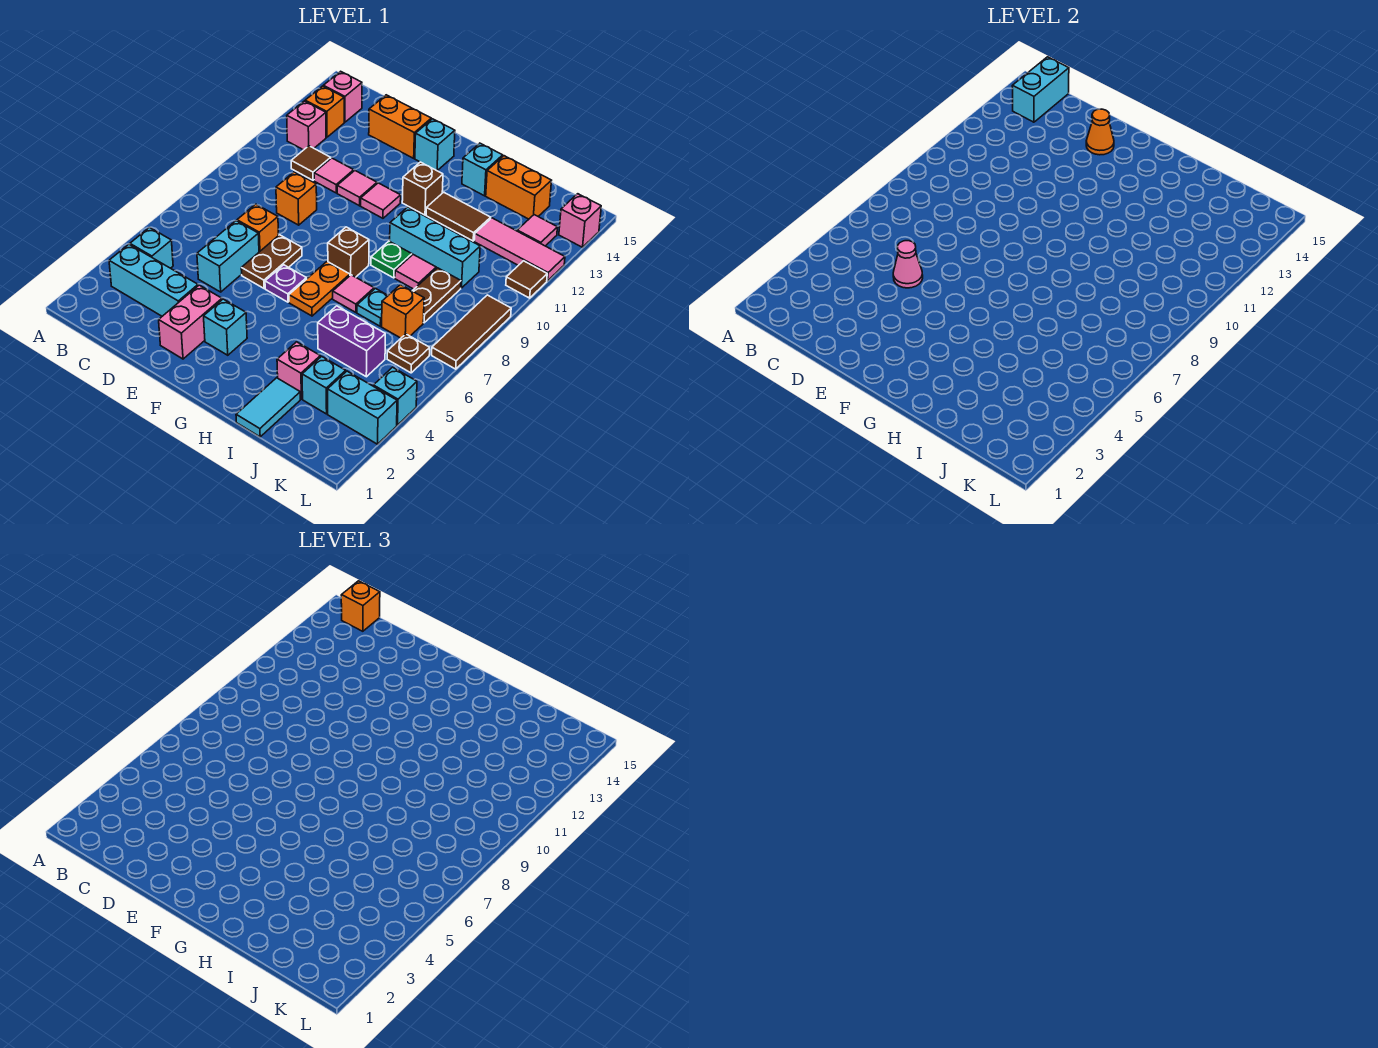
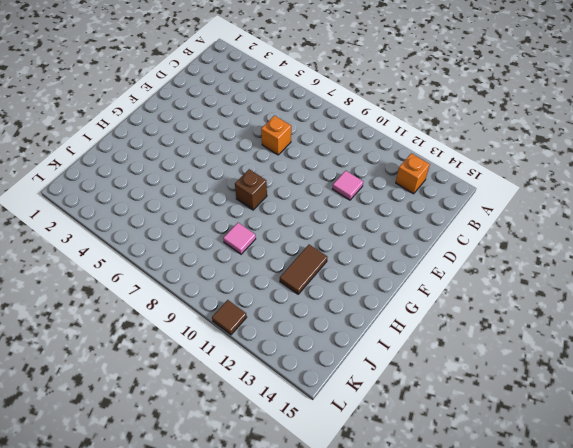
none -> cyan 1x3 brick [109,244,198,316]
none -> cyan 1x1 brick [130,227,173,268]
none -> pink 1x1 brick [287,101,326,150]
none -> pink 1x1 brick [323,71,362,122]

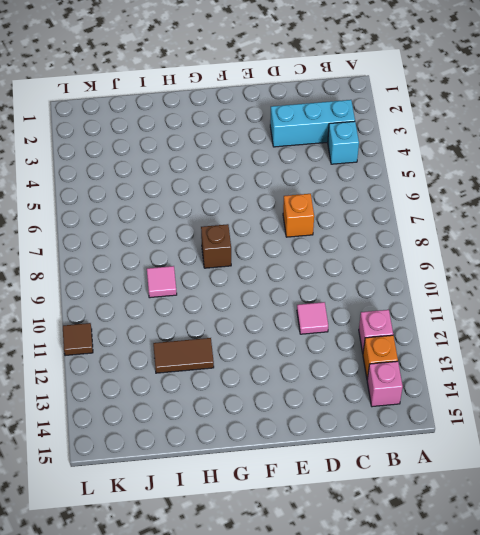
none -> brown 1x1 tile [291,146,331,180]
none -> cyan 1x2 brick [197,221,259,292]
none -> orange 1x1 brick [276,172,317,225]
none -> orange 1x2 brick [369,95,431,158]

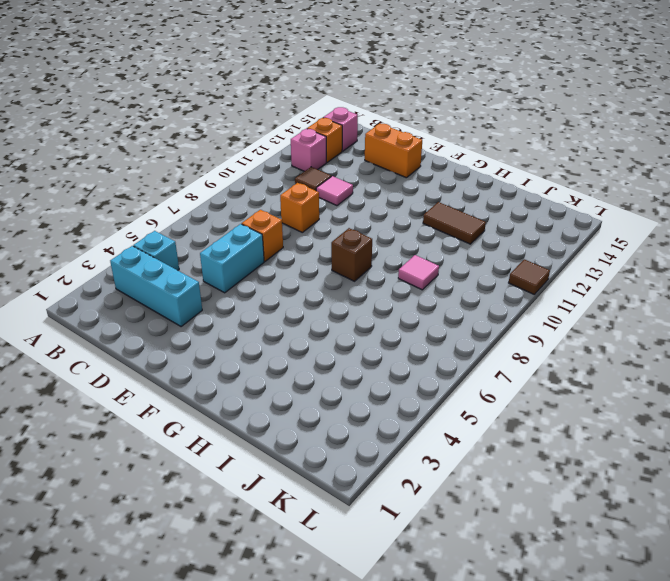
none -> pink 1x2 brick [159,285,222,359]
none -> brown 1x2 plate [241,235,302,288]
none -> pink 1x1 tile [337,171,377,206]
none -> cyan 1x1 brick [204,299,247,355]

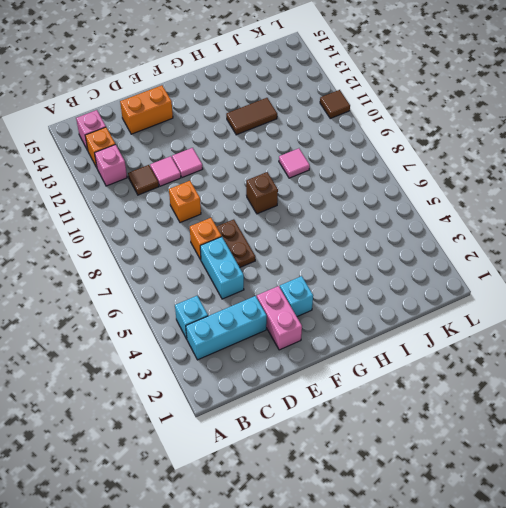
none -> purple 1x1 plate [265,265,306,302]
none -> pink 1x1 tile [361,183,401,218]
none -> cyan 1x1 brick [415,119,455,171]
none -> orange 1x2 plate [289,262,350,316]

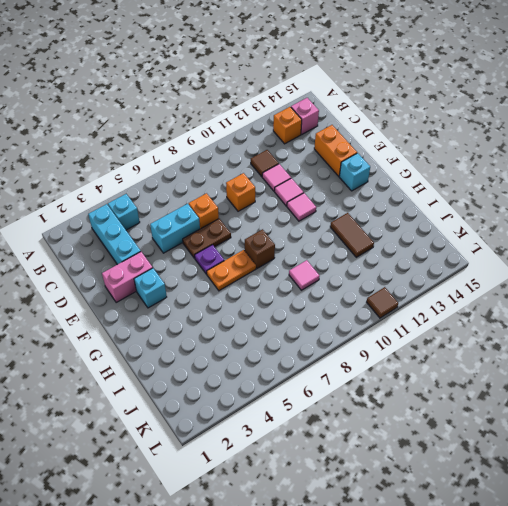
none -> pink 1x1 brick [287,101,326,150]
none -> brown 1x1 brick [402,162,443,215]
none -> pink 1x1 tile [333,275,374,312]
none -> green 1x1 plate [371,241,412,278]

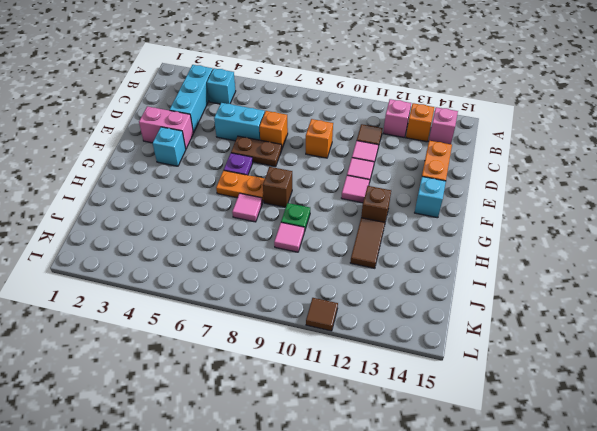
none -> cyan 1x3 brick [390,207,480,288]
none -> cyan 1x1 brick [462,143,503,196]
none -> cyan 1x2 tile [236,378,300,437]
none -> pink 1x1 brick [277,342,320,399]

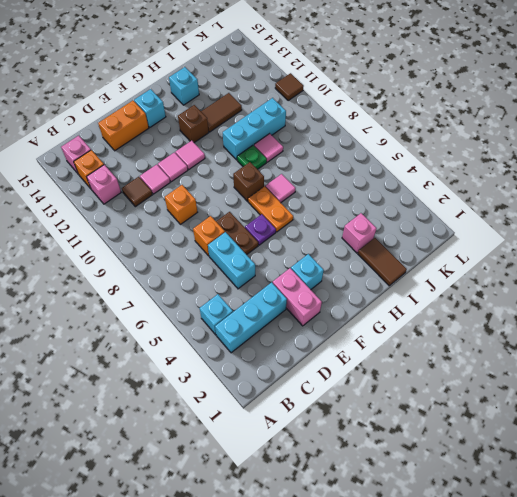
brown 1x2 tile [358,238,407,286] -> cyan 1x2 tile [236,378,300,437]
none -> purple 1x2 brick [318,306,385,377]
none -> cyan 1x1 plate [357,289,388,326]
none -> orange 1x2 brick [486,156,552,219]
none -> cyan 1x1 brick [302,356,346,414]

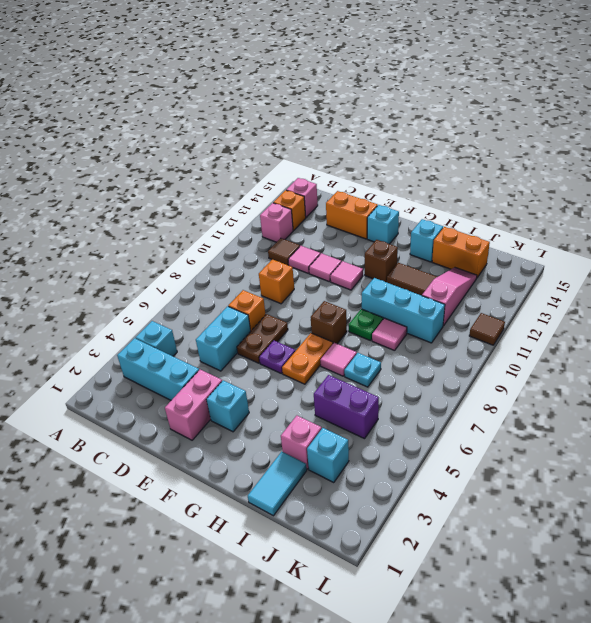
pink 1x3 slope [422,267,477,326] -> pink 1x3 tile [474,218,565,281]
none -> orange 1x1 brick [382,285,424,338]
none -> brown 1x2 plate [413,268,461,323]
none -> cyan 1x2 brick [328,371,397,444]
none -> brown 1x1 plate [387,334,430,373]

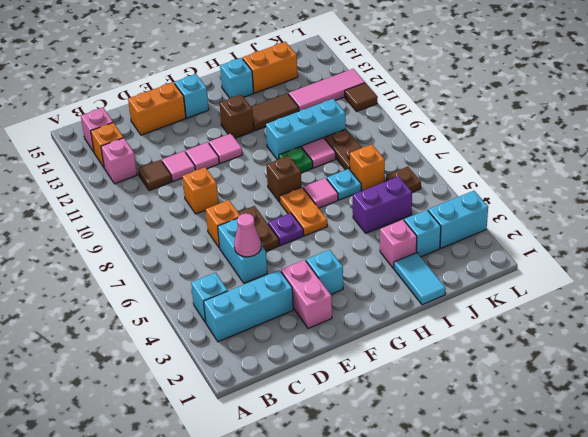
none -> pink 1x1 tile [517,215,557,246]
none -> cyan 1x1 brick [373,367,417,425]
none -> brown 1x3 tile [432,295,511,369]
none -> pink 1x1 brick [559,194,601,247]

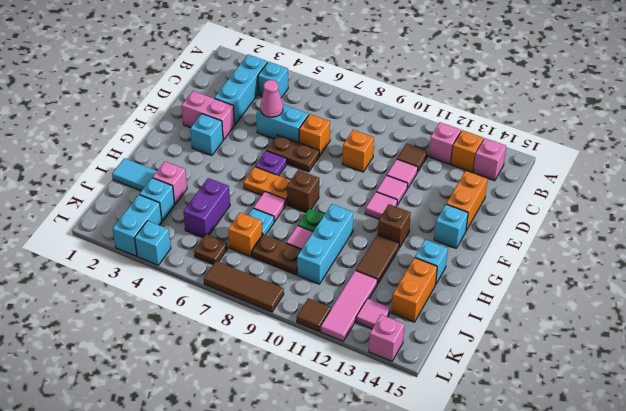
none -> cyan 1x2 brick [1012,57,1069,122]
none -> orange 1x1 cone [1086,109,1114,155]
none -> orange 1x1 brick [341,581,380,631]

